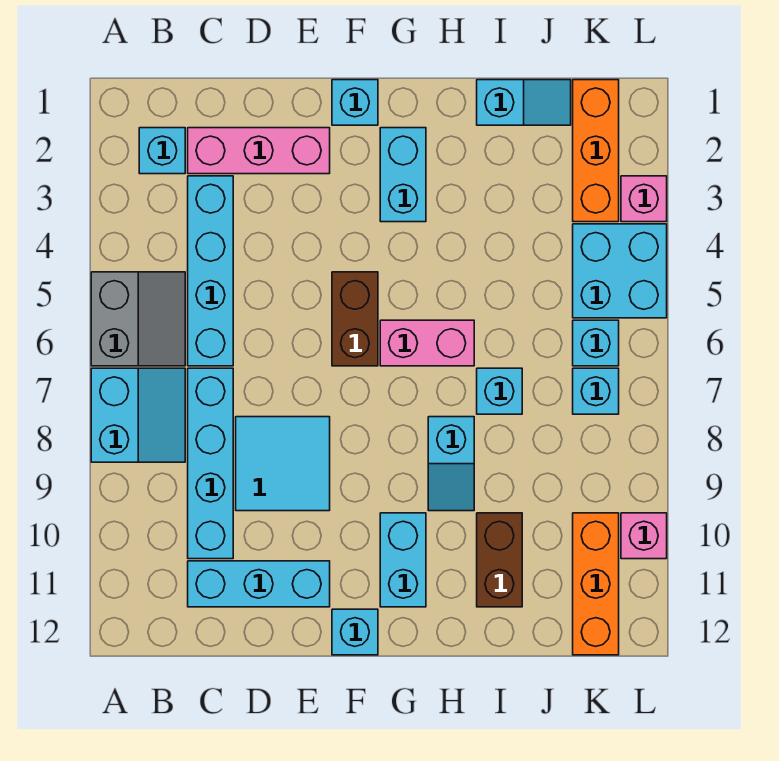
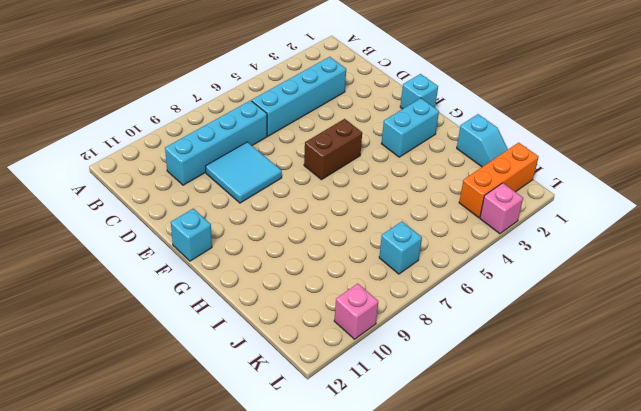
none -> grey 2x2 slope [91,272,185,366]
none -> cyan 2x2 slope [91,368,185,462]
none -> cyan 1x1 brick [139,128,185,174]

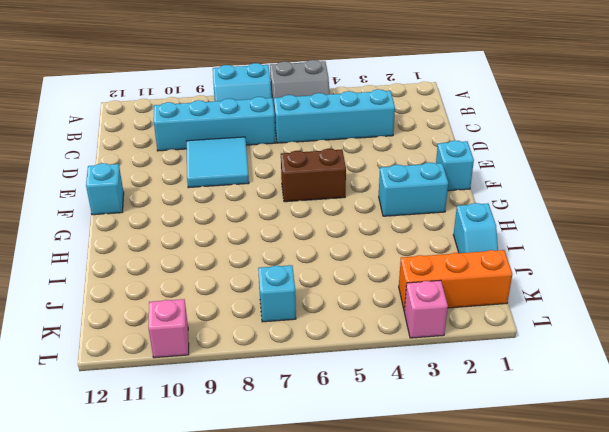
none -> cyan 1x1 brick [139,128,185,174]
none -> pink 1x3 brick [188,128,330,174]
none -> cyan 1x3 brick [188,561,330,607]

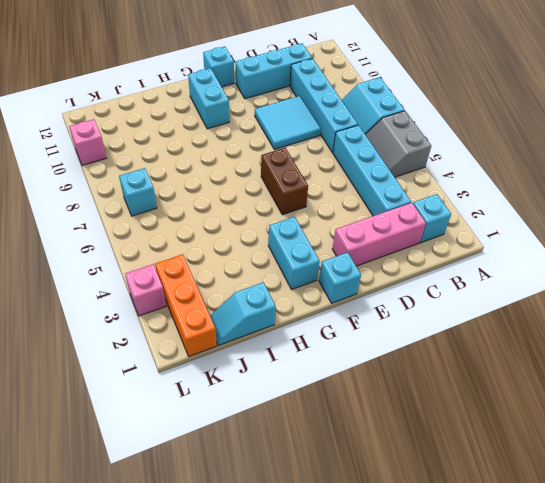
none -> pink 1x2 brick [380,320,474,366]
none -> cyan 1x2 slope [428,417,474,511]
none -> cyan 1x1 brick [477,368,522,414]

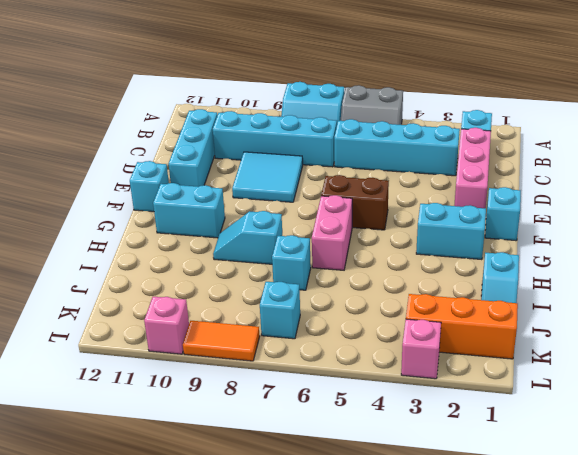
orange 1x2 tile [183,321,260,361] -> none
none -> brown 1x2 brick [477,513,522,607]
none -> cyan 2x2 brick [573,224,667,318]
none -> cyan 1x1 brick [573,320,619,366]

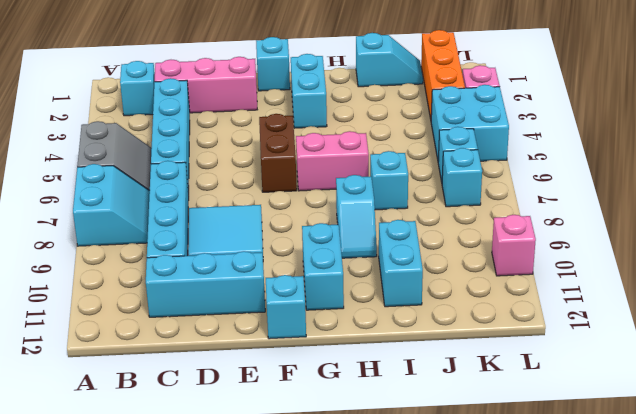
cyan 1x2 brick [379,220,423,307] -> brown 1x2 brick [477,513,522,607]
none -> orange 1x3 brick [573,513,619,655]

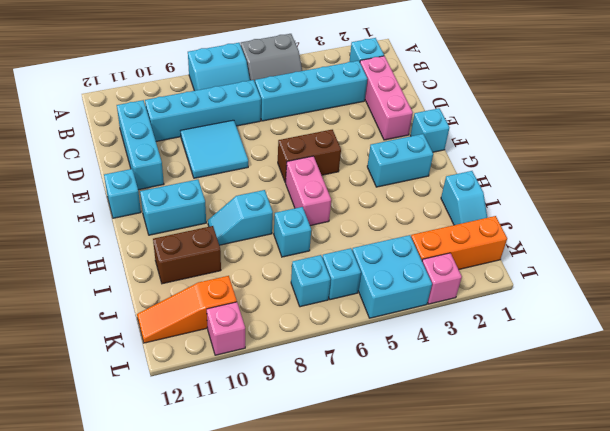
orange 1x3 slope [137,276,237,343] -> orange 1x3 brick [573,513,619,655]

